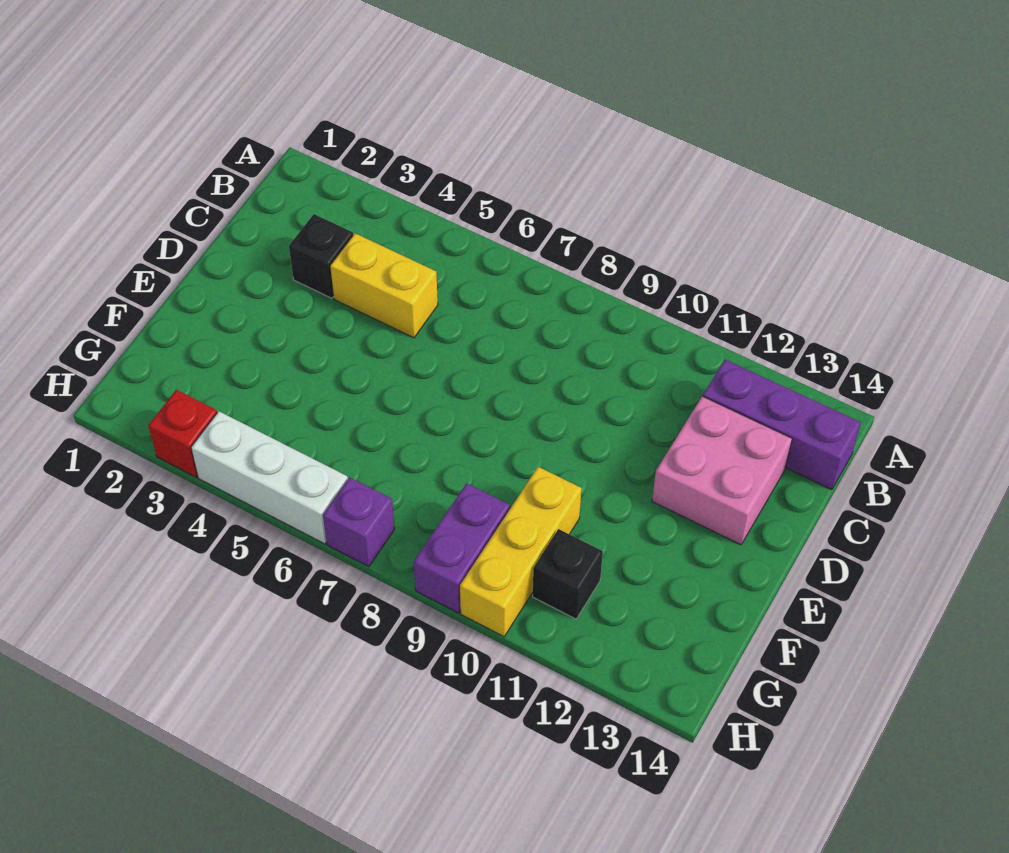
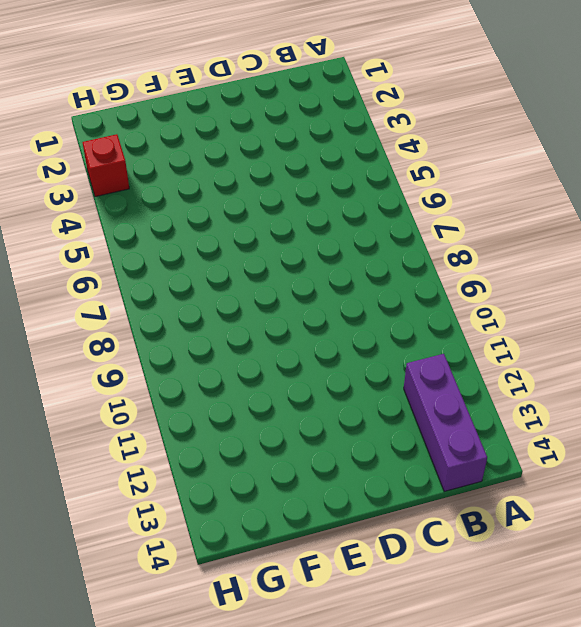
none -> black 1x1 brick [289,214,353,298]
none -> yellow 1x2 brick [330,233,438,338]

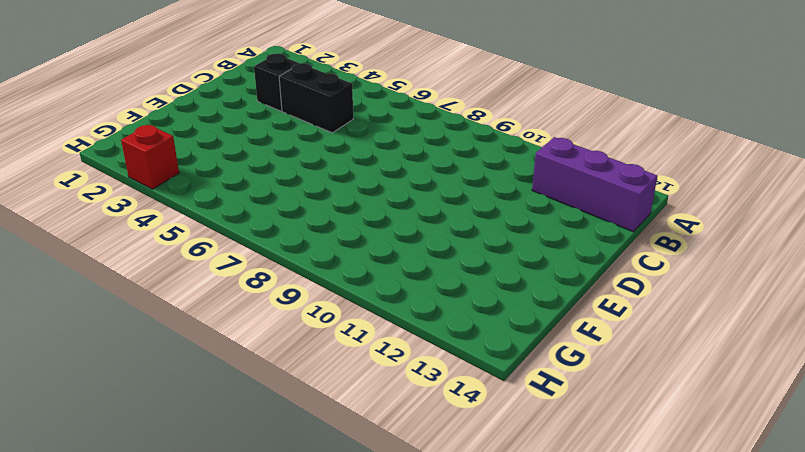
black 1x2 brick [279,63,353,133] -> yellow 1x2 brick [330,233,438,338]
none -> pink 2x2 brick [652,396,792,545]
none -> yellow 1x3 brick [460,467,581,637]

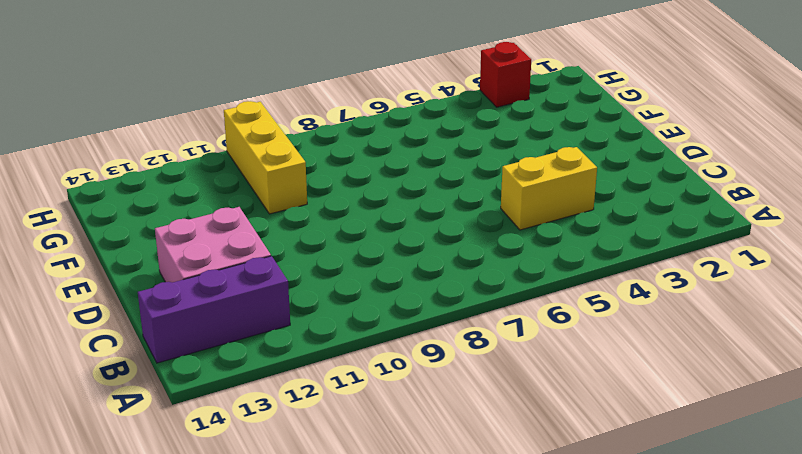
none -> black 1x1 brick [289,214,353,298]
none -> purple 1x2 brick [414,483,510,613]

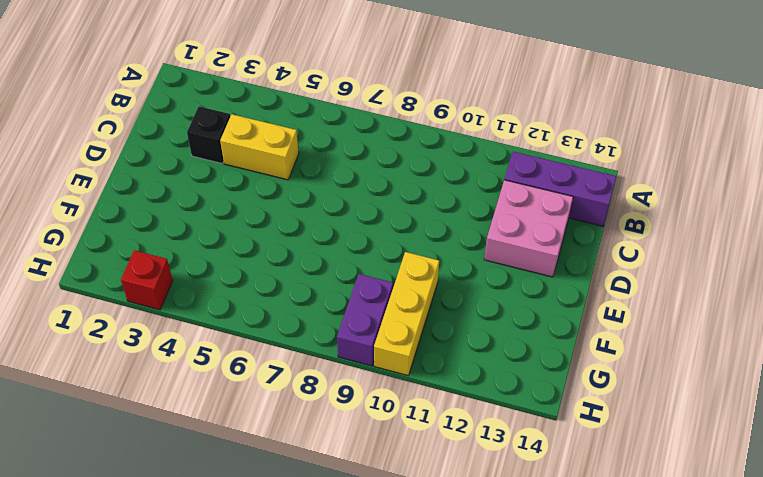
none -> black 1x1 brick [533,529,603,619]
none -> white 1x3 brick [191,411,348,544]

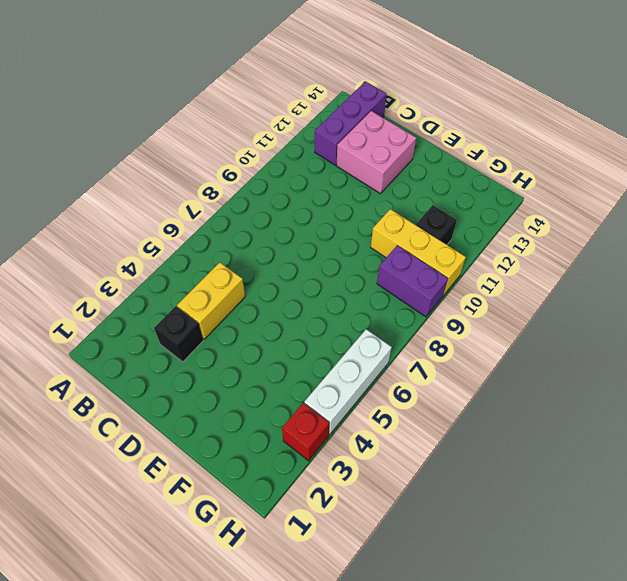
none -> purple 1x1 brick [323,477,395,567]

